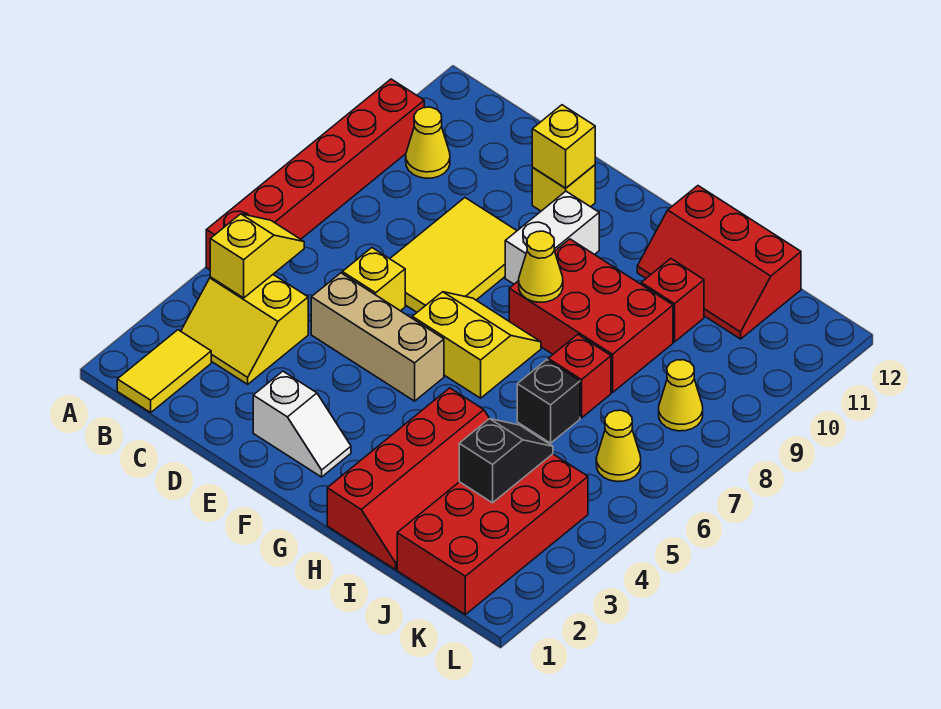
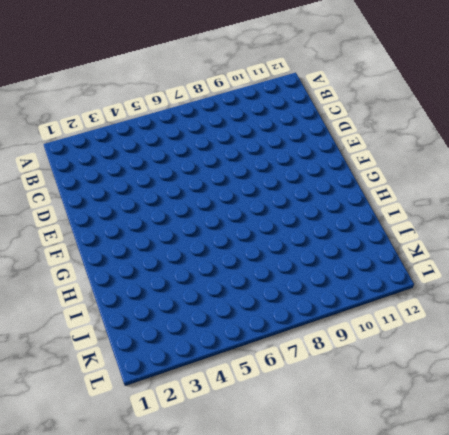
none -> red 1x6 brick [206,79,424,270]
none -> yellow 1x2 tile [117,330,211,413]
none -> yellow 2x2 slope [181,275,308,384]

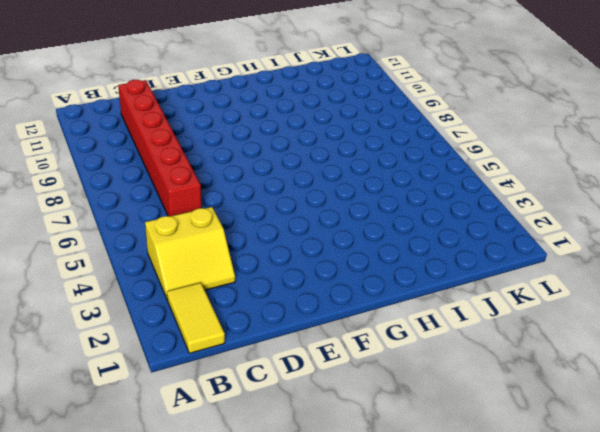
red 1x6 brick [118,80,201,216] -> red 1x6 brick moved to [206,79,424,270]
none -> yellow 1x1 cone [406,107,450,178]
none -> tan 1x3 brick [311,273,444,401]
none -> yellow 1x1 brick [342,248,405,311]

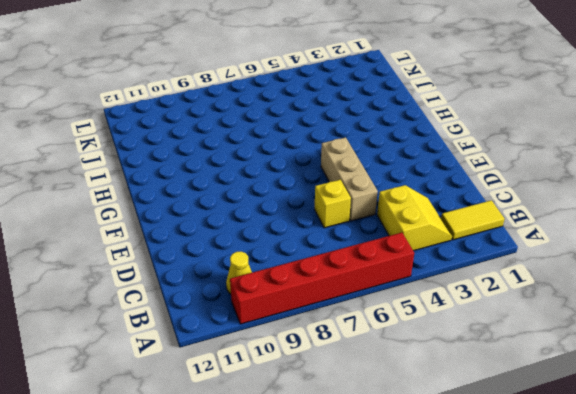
none -> yellow 2x3 tile [390,198,517,312]
none -> white 1x2 slope [253,371,351,477]
none -> yellow 1x1 brick [532,165,595,211]

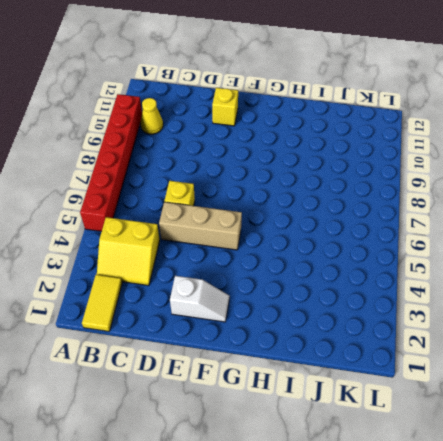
none -> yellow 2x3 tile [390,198,517,312]
none -> yellow 2x2 slope [412,292,541,398]
none -> white 1x2 brick [505,191,599,284]

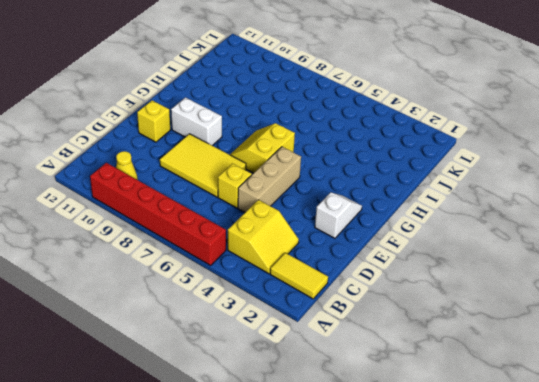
none -> red 2x3 brick [509,239,673,392]
none -> red 2x4 slope [327,388,490,570]
none -> red 2x3 slope [637,186,801,339]

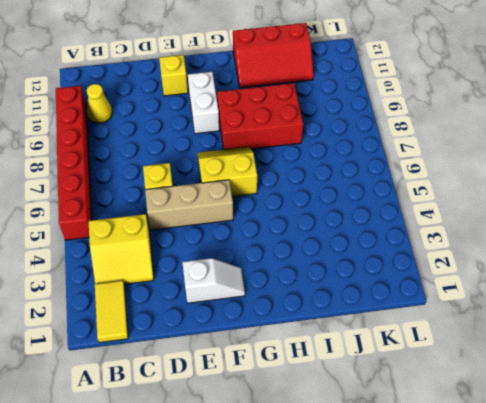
none -> yellow 2x3 tile [390,198,517,312]
none -> red 2x4 slope [327,388,490,570]
none -> black 1x1 brick [517,360,580,443]

